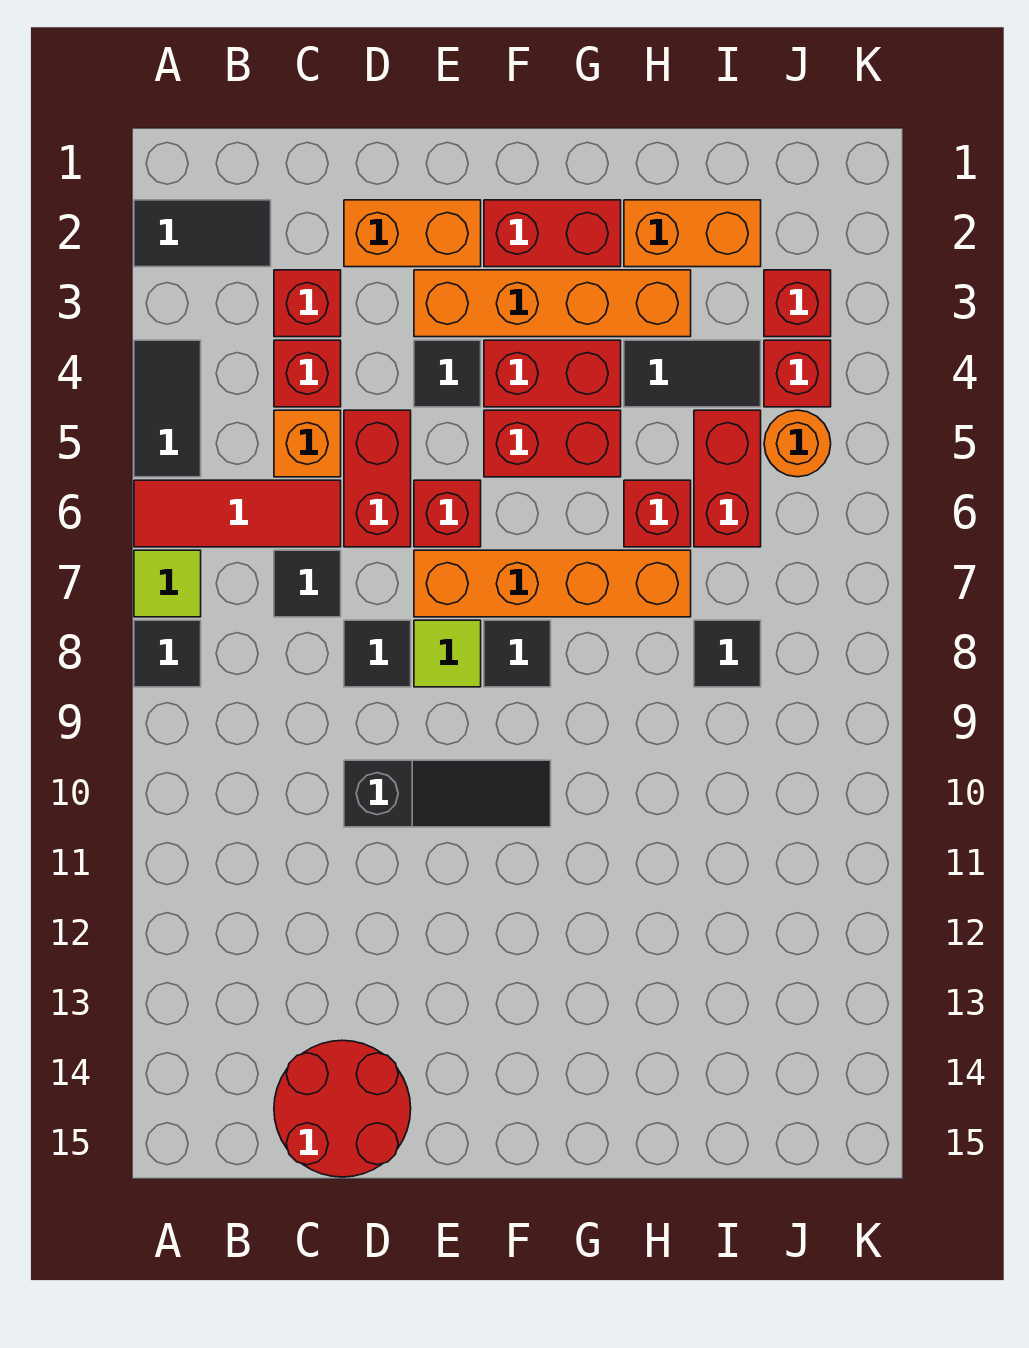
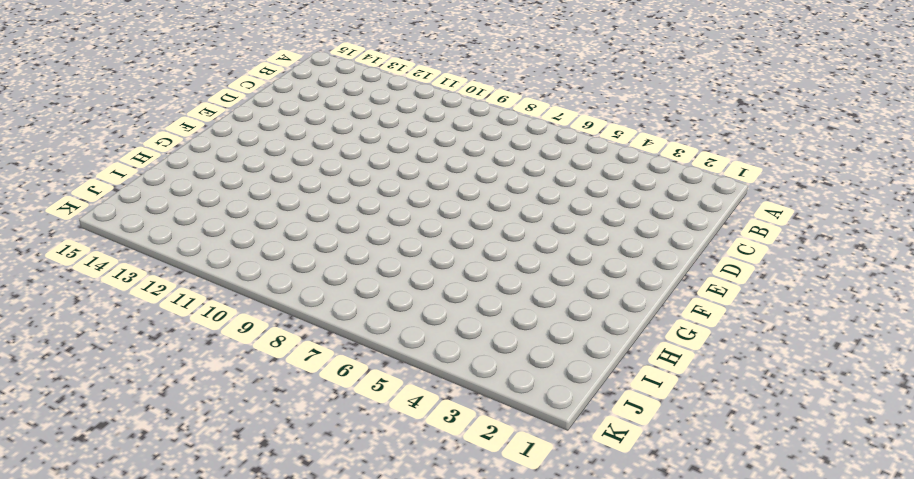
none -> black 1x2 tile [134,200,271,267]
none -> black 1x2 tile [134,340,201,477]
none -> red 1x3 tile [134,480,341,547]
none -> lime 1x1 tile [134,550,201,617]

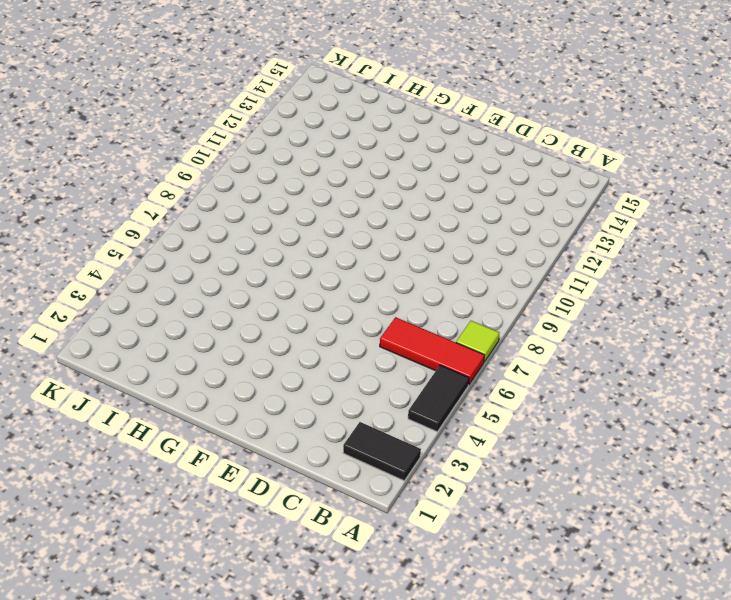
none -> black 1x1 tile [134,620,201,687]
none -> red 1x1 brick [274,270,341,337]
none -> red 1x1 brick [274,340,341,407]
none -> orange 1x1 brick [274,410,341,477]

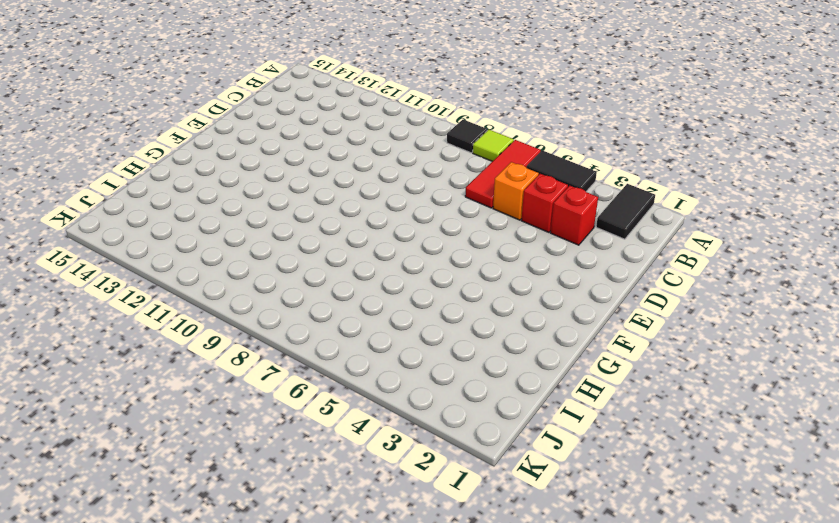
none -> black 1x1 tile [274,550,341,617]
none -> red 2x2 round brick [274,1040,411,1177]
none -> orange 1x2 brick [344,200,481,267]
none -> red 1x2 brick [344,410,411,547]

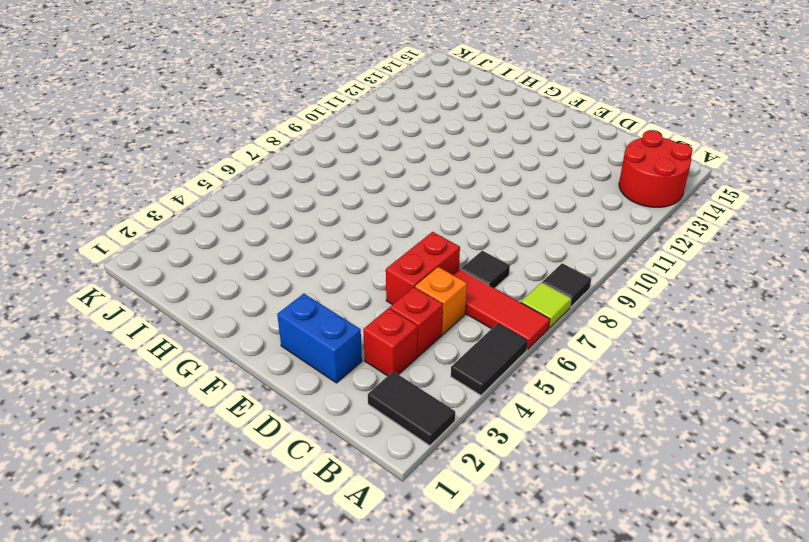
red 2x2 round brick [619,131,693,207] -> red 2x2 round brick moved to [274,1040,411,1177]
blue 1x2 brick [277,294,362,383] -> orange 1x2 brick [344,200,481,267]
none -> black 1x1 tile [344,620,411,687]
none -> black 1x3 slope [344,760,551,827]
none -> orange 1x4 brick [414,270,691,337]
none -> black 1x1 tile [414,340,481,407]

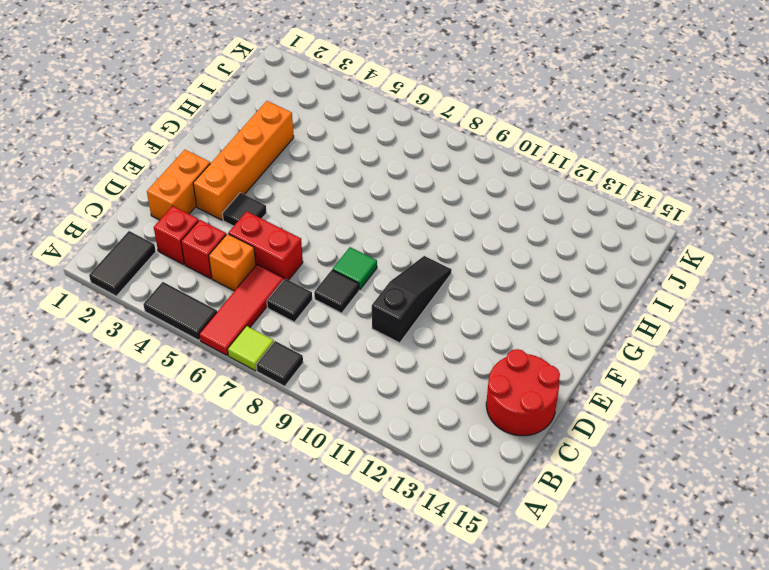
green 1x1 tile [333,247,377,290] -> lime 1x1 tile [414,620,481,687]
none -> red 1x1 brick [414,480,481,547]
none -> orange 1x4 brick [414,550,691,617]
none -> red 1x2 brick [484,200,621,267]
none -> red 1x2 brick [484,340,621,407]

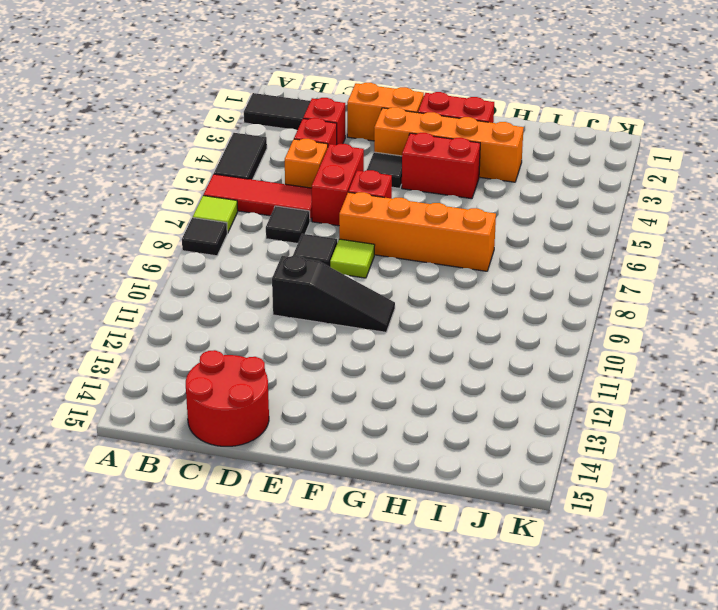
none -> red 1x2 brick [484,410,621,477]
none -> black 1x1 tile [484,620,551,687]
none -> orange 1x2 brick [624,200,761,267]
none -> black 1x2 tile [624,340,761,407]

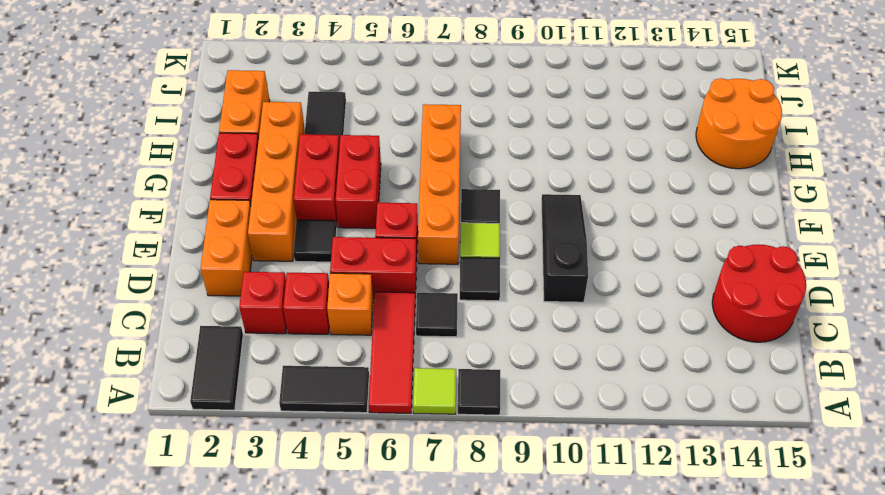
orange 2x2 round brick [696,78,782,169] -> none
none -> red 1x1 brick [624,480,691,547]
none -> red 1x2 brick [694,410,761,547]
none -> black 1x1 tile [694,620,761,687]
none -> red 1x1 brick [764,270,831,337]

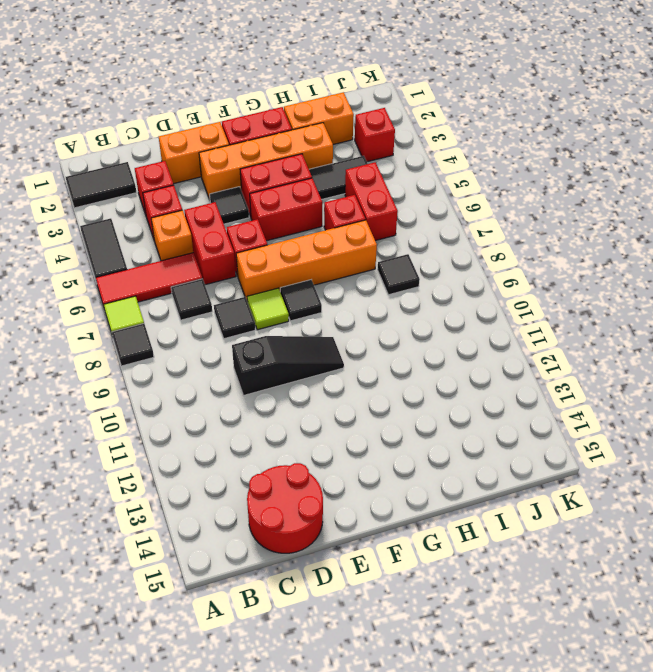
none -> red 1x1 brick [764,340,831,407]
none -> orange 1x1 round brick [764,410,831,477]

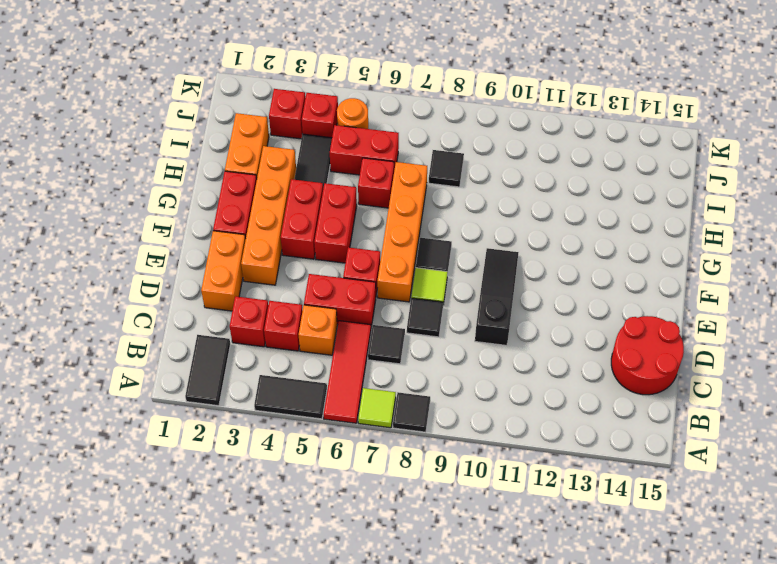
none -> black 1x1 tile [414,340,481,407]

